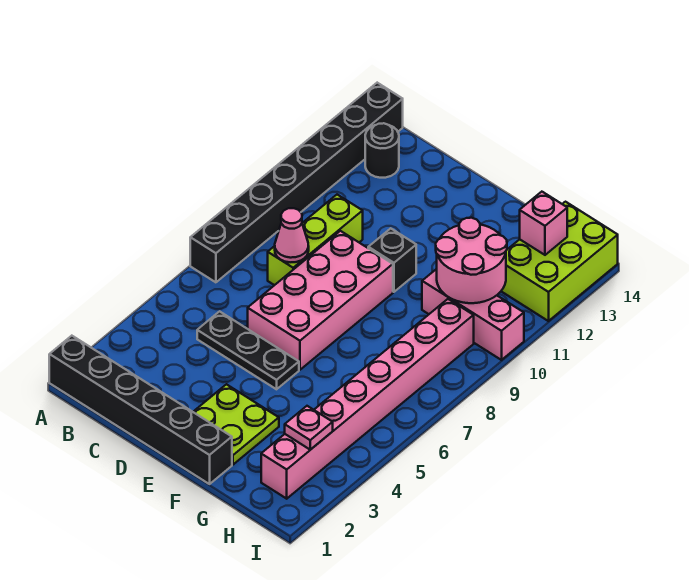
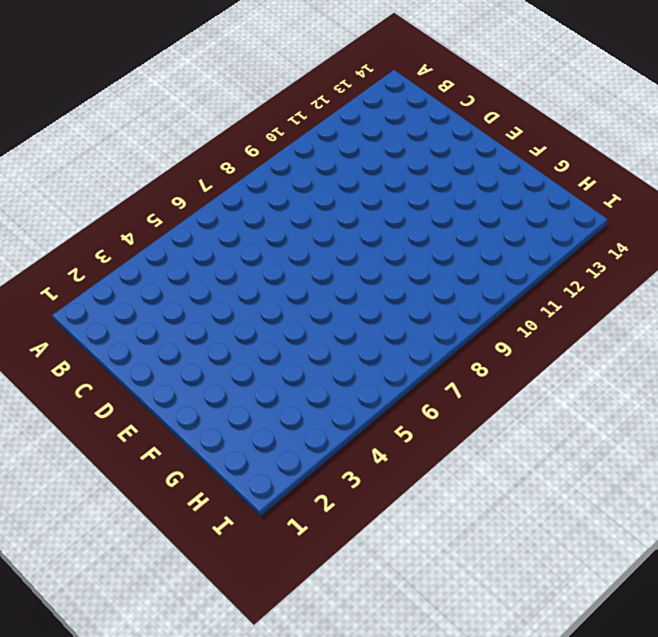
none -> black 1x6 brick [49,336,232,484]
none -> black 1x8 brick [190,83,403,282]
none -> black 1x1 round brick [365,123,399,178]

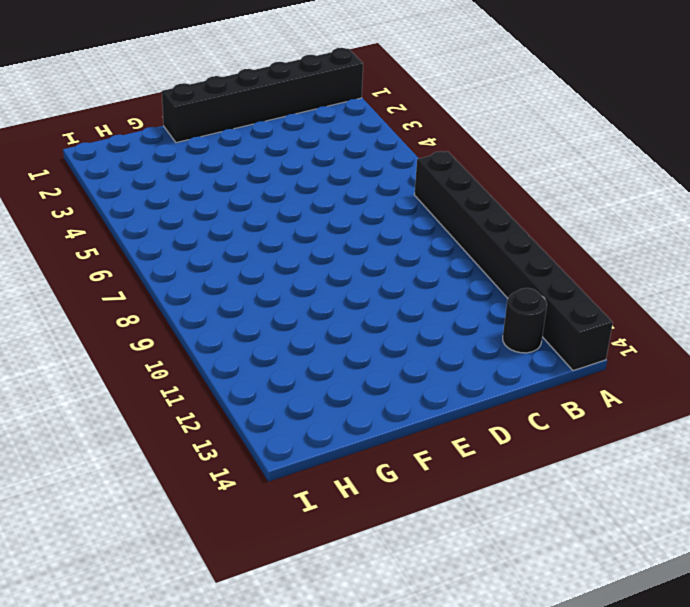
none -> black 1x3 plate [197,311,299,389]
none -> lime 1x3 brick [268,195,363,285]
none -> pink 2x4 brick [248,231,393,370]

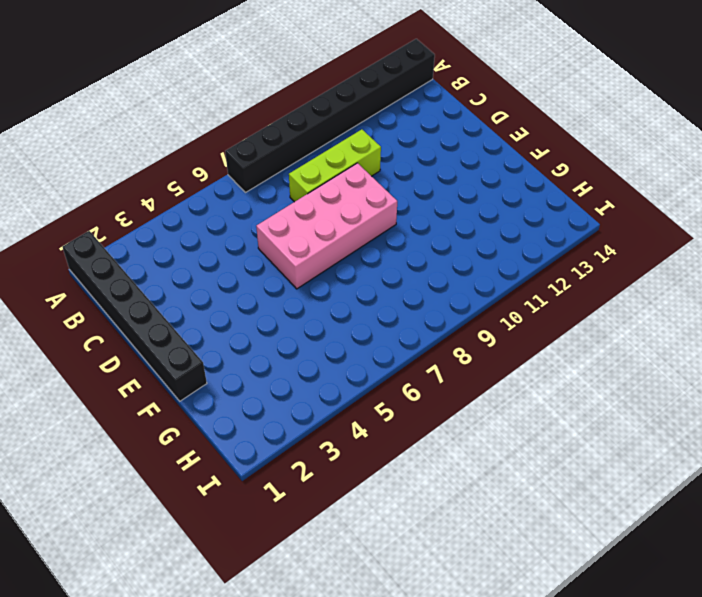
none -> black 1x1 round brick [365,123,399,178]
none -> black 1x3 plate [197,311,299,389]
none -> lime 2x2 plate [193,384,279,465]

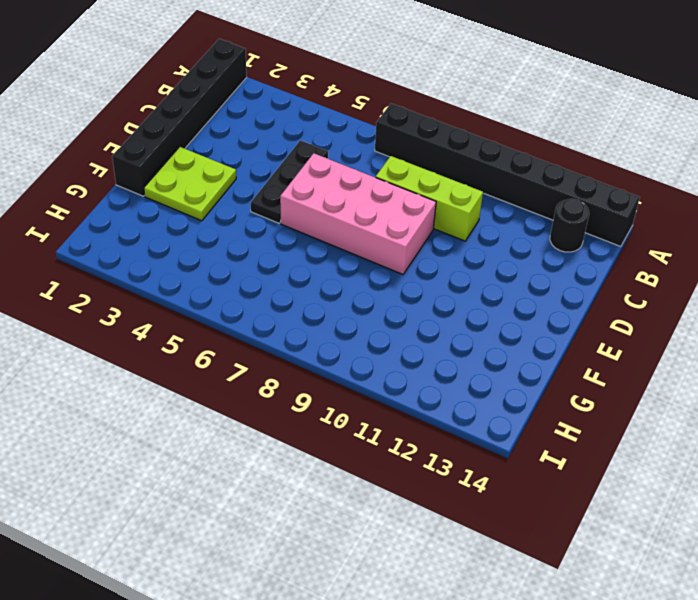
none -> black 1x1 brick [368,228,416,292]
none -> pink 1x3 brick [422,269,524,360]
none -> pink 1x8 brick [261,299,474,499]

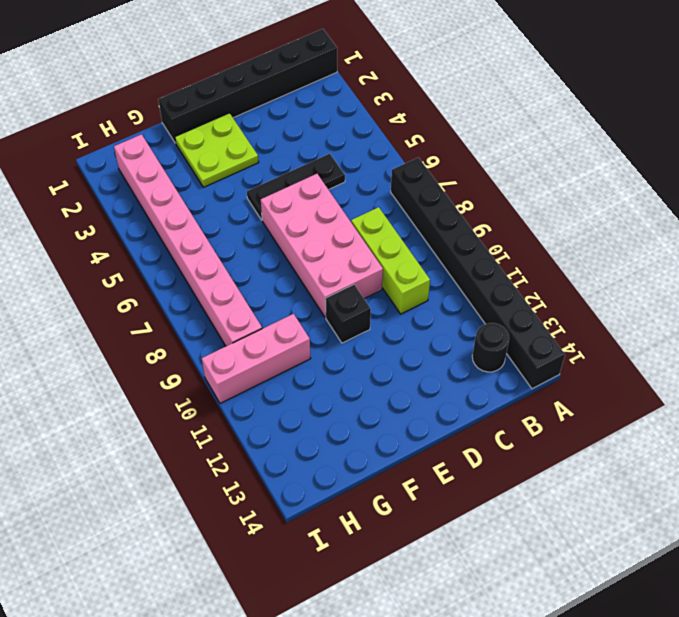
none -> lime 2x3 brick [501,202,618,321]
none -> pink 1x1 cone [275,208,309,262]
none -> pink 2x2 round brick [436,218,507,303]

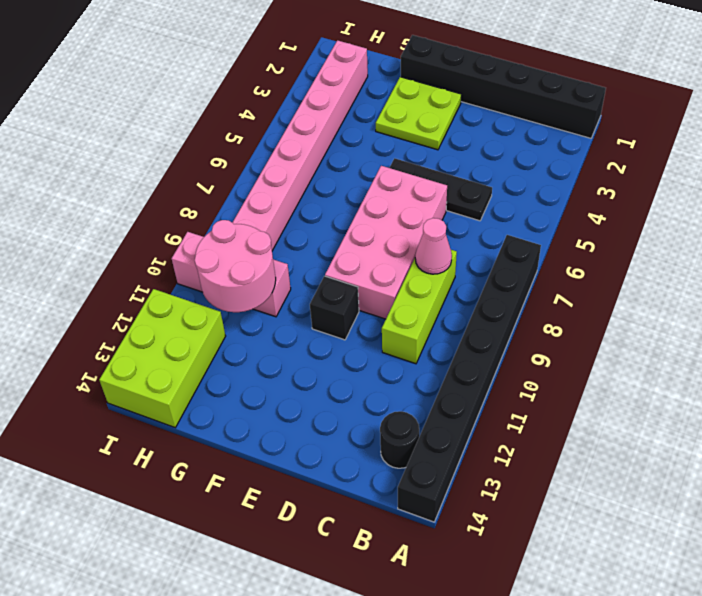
none -> pink 1x1 plate [285,406,333,450]
none -> pink 1x1 brick [520,192,567,255]

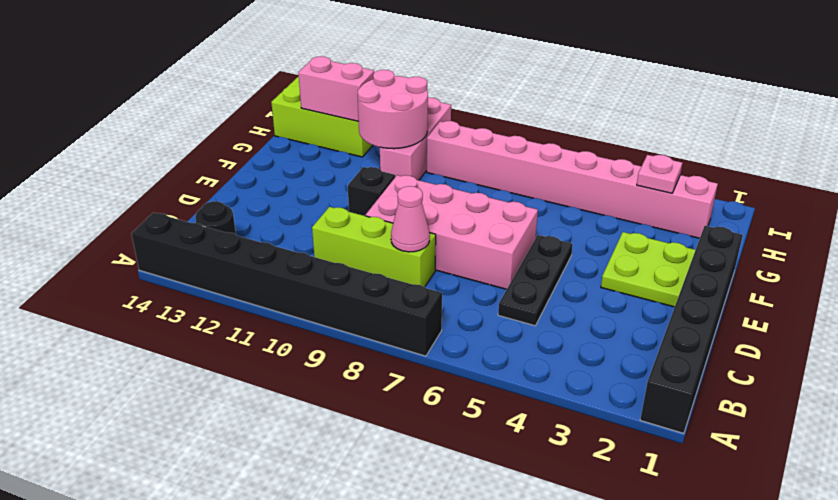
pink 1x2 brick [298,56,374,121] -> pink 1x1 brick [520,192,567,255]

